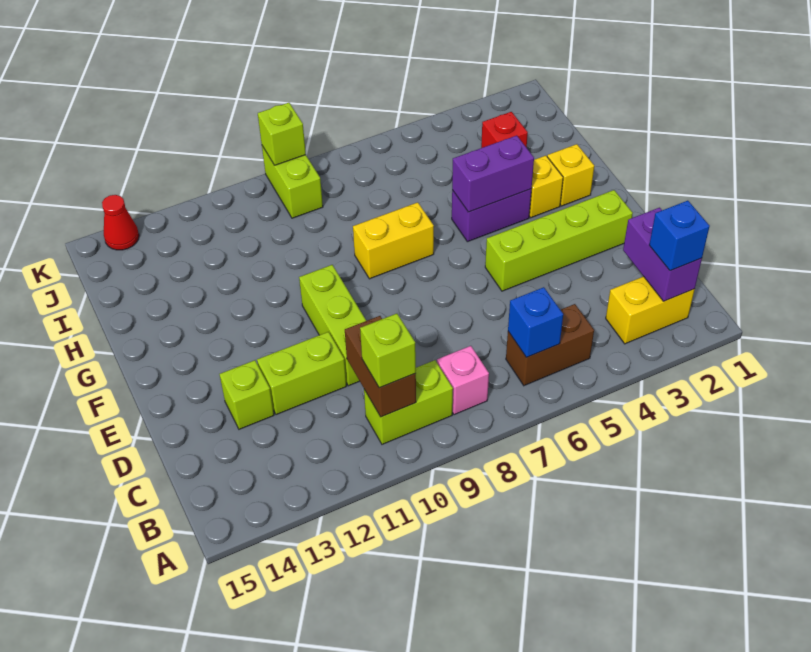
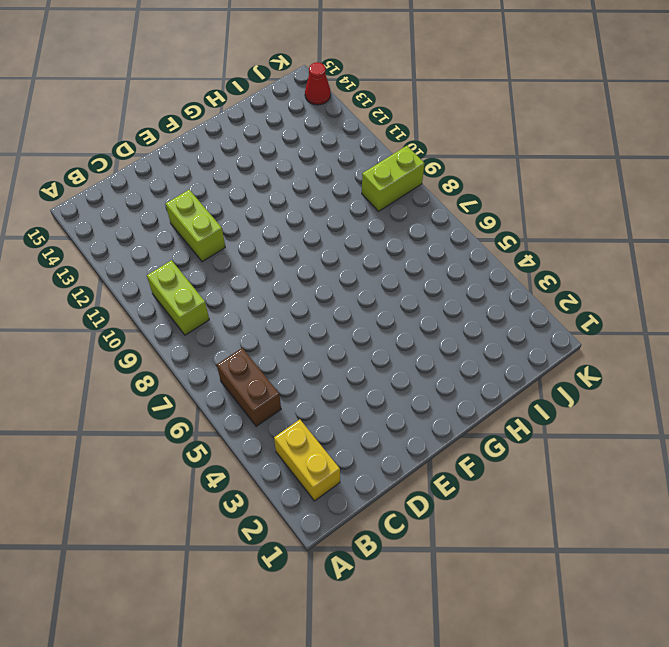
none -> pink 1x1 brick [437,346,489,415]
none -> lime 1x3 brick [299,265,366,386]
none -> lime 1x1 brick [220,360,274,429]

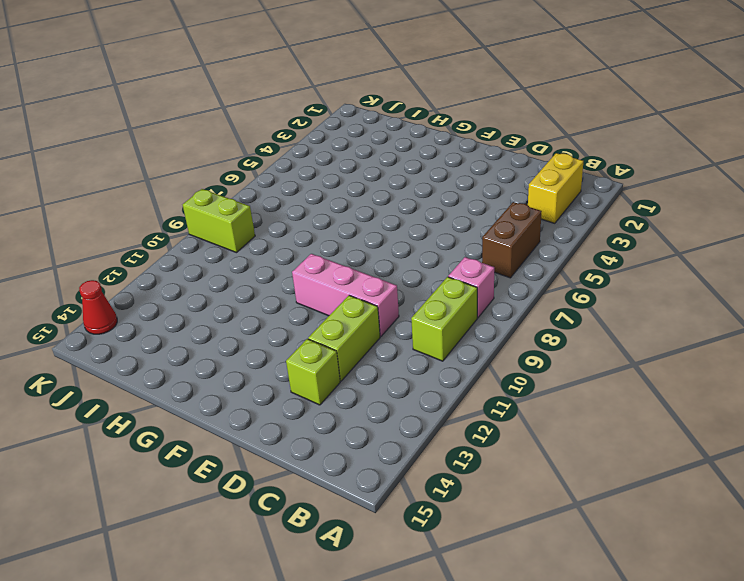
pink 1x3 brick [292,254,399,336] -> lime 1x3 brick [299,265,366,386]
none -> lime 1x4 brick [485,190,633,291]
none -> yellow 1x1 brick [547,144,594,206]
none -> yellow 1x1 brick [529,156,563,218]

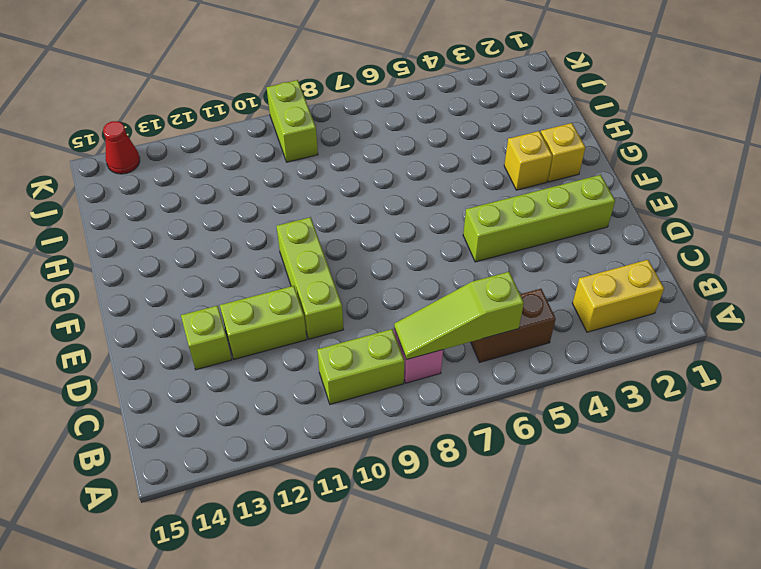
lime 1x3 slope [394,272,524,360] -> blue 1x1 brick [508,287,563,357]
none -> purple 1x2 brick [452,189,531,242]
none -> yellow 1x2 brick [353,202,434,279]
none -> red 1x1 brick [481,112,528,148]

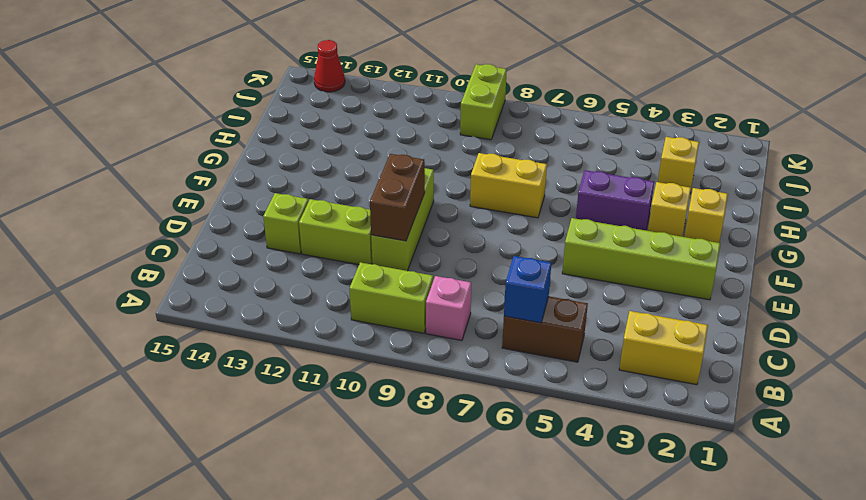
brown 1x2 brick [370,154,425,241] -> brown 1x2 brick moved to [345,316,416,417]
yellow 1x1 brick [658,137,699,192] -> red 1x1 brick [481,112,528,148]
none -> purple 1x2 brick [623,208,702,301]
none -> purple 1x2 brick [452,135,534,212]
none -> lime 1x1 brick [258,103,306,165]

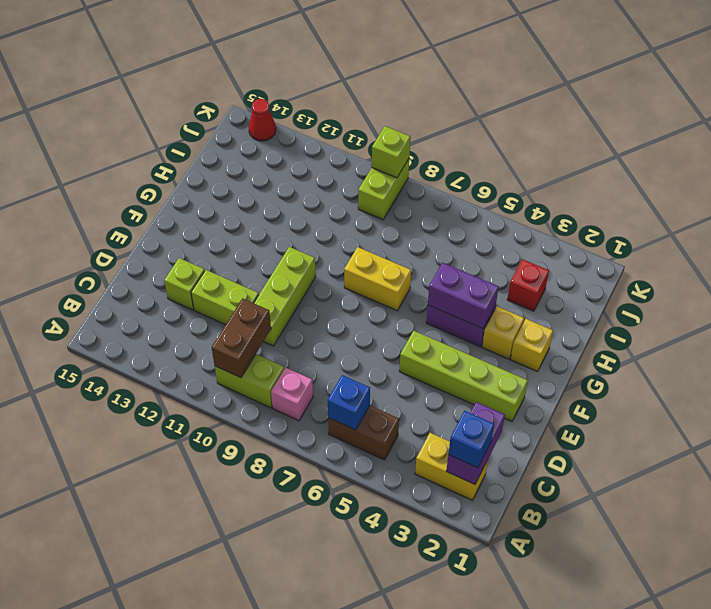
none -> lime 1x1 brick [360,314,416,388]

